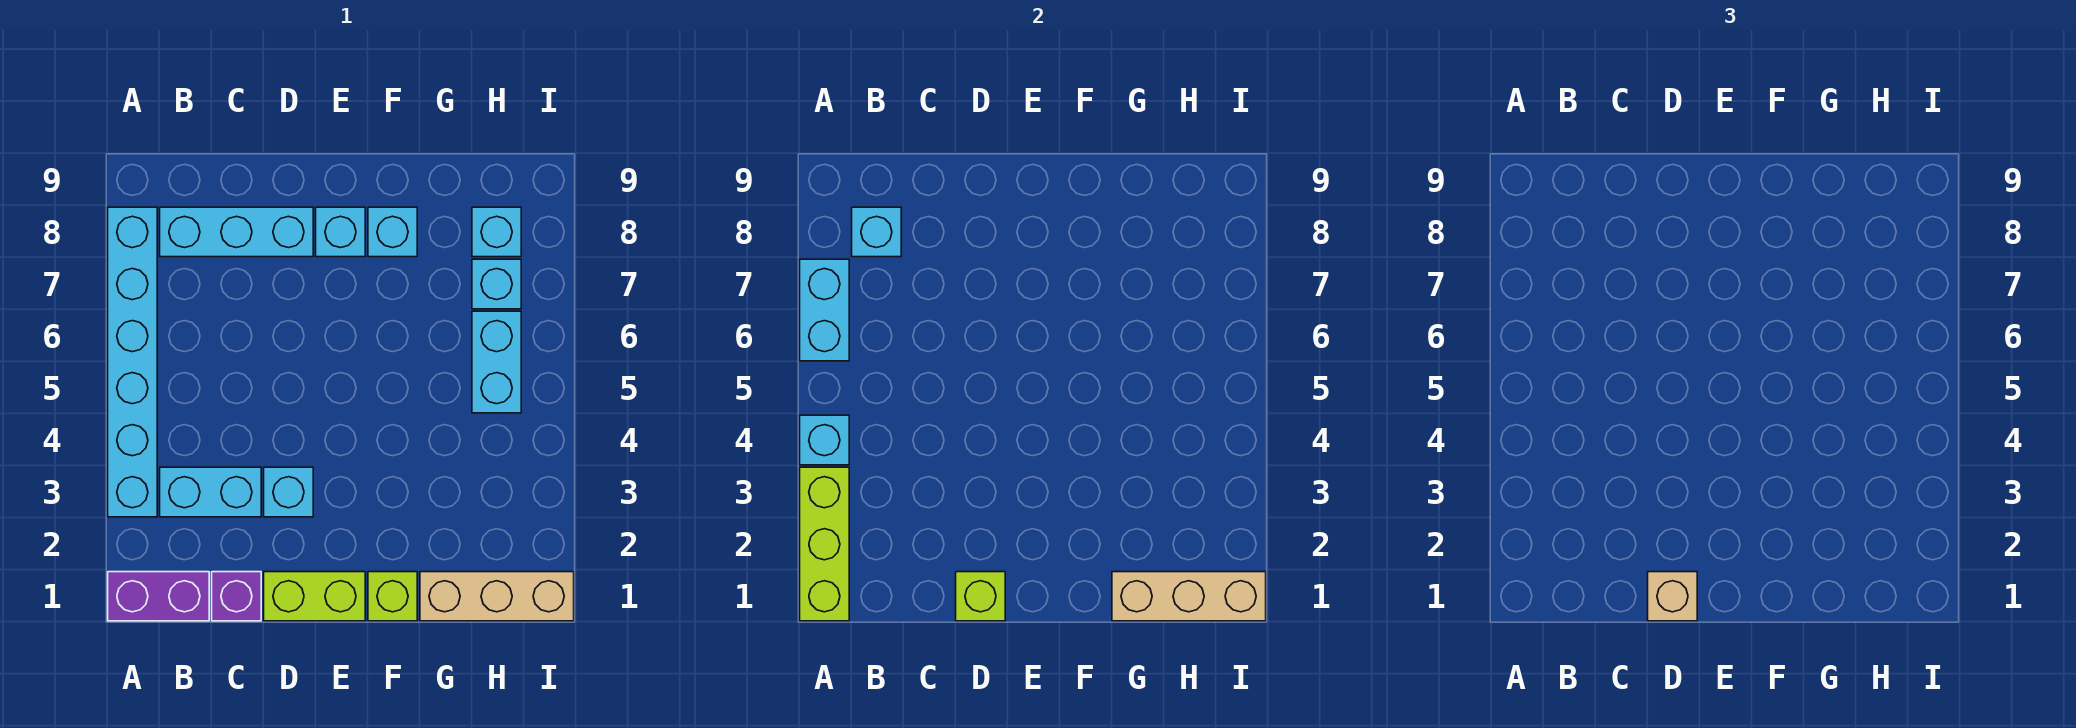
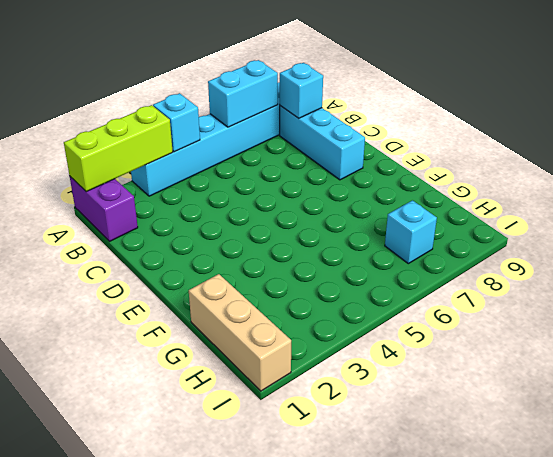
none -> cyan 1x2 brick [160,467,261,517]
none -> purple 1x1 brick [212,572,261,621]
none -> lime 1x2 brick [264,572,365,621]

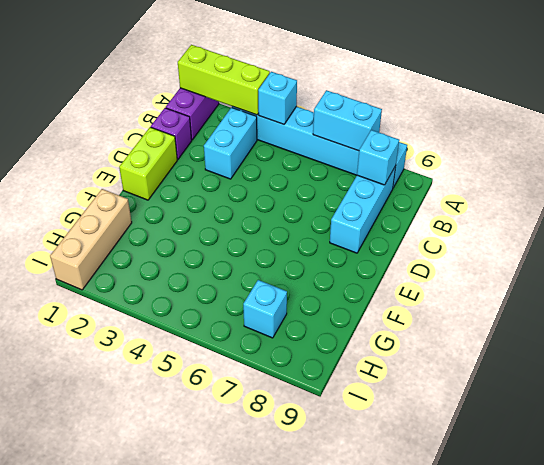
none -> cyan 1x1 brick [264,467,313,517]
none -> cyan 1x1 brick [316,207,365,257]
none -> lime 1x1 brick [368,572,417,621]

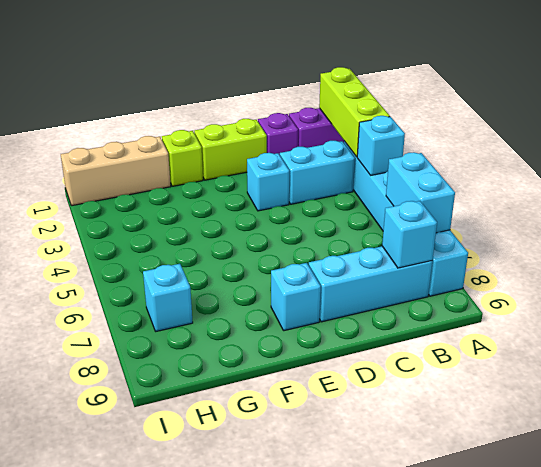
none -> cyan 1x1 brick [368,207,417,257]
none -> cyan 1x2 brick [472,311,521,413]
none -> cyan 1x1 brick [472,207,521,257]

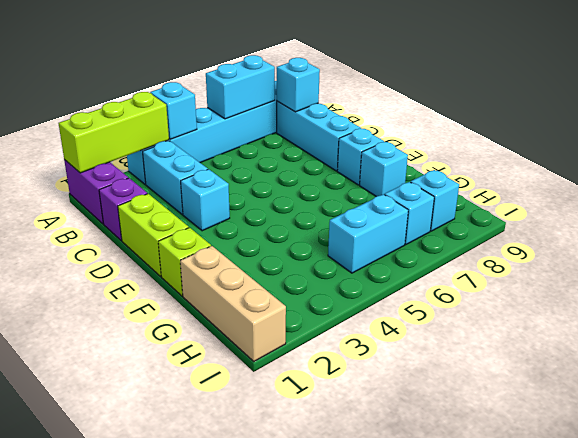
none -> lime 1x1 brick [956,572,1005,621]
none -> tan 1x3 brick [1112,572,1266,621]
none -> tan 1x1 brick [1648,572,1697,621]

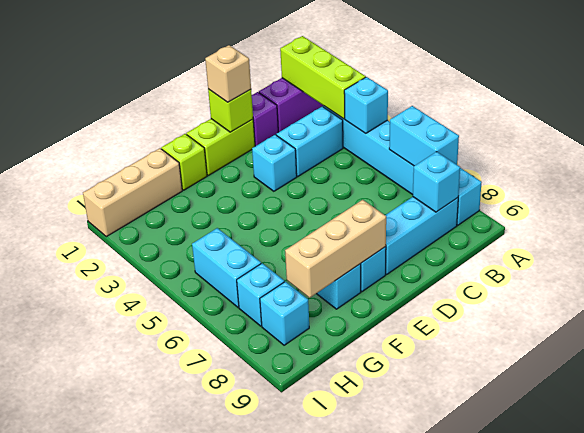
tan 1x3 brick [285,200,386,298] -> tan 1x3 brick moved to [1112,572,1266,621]

